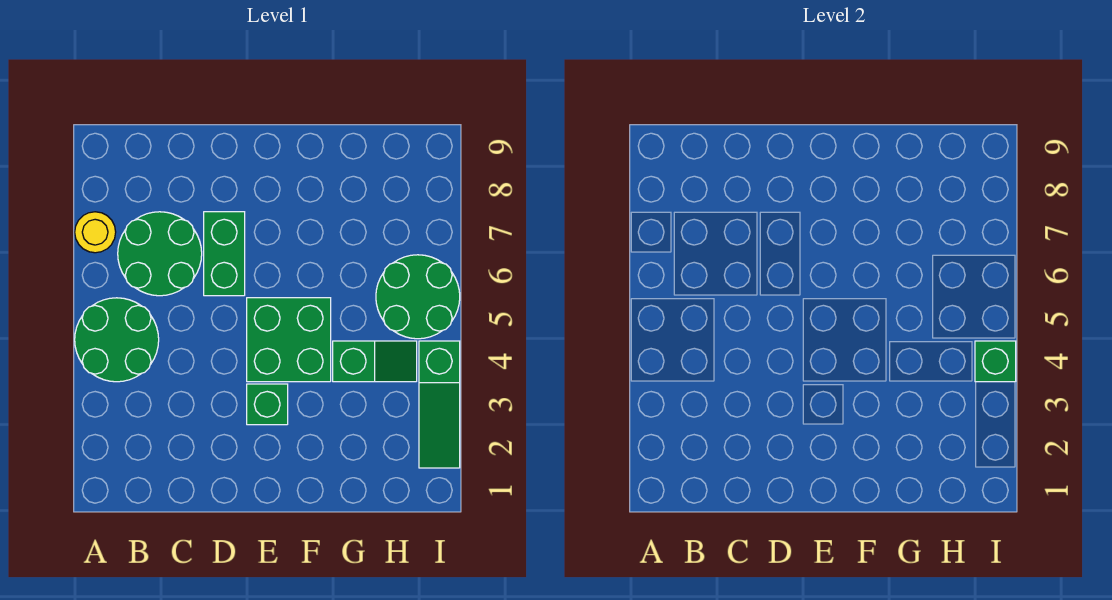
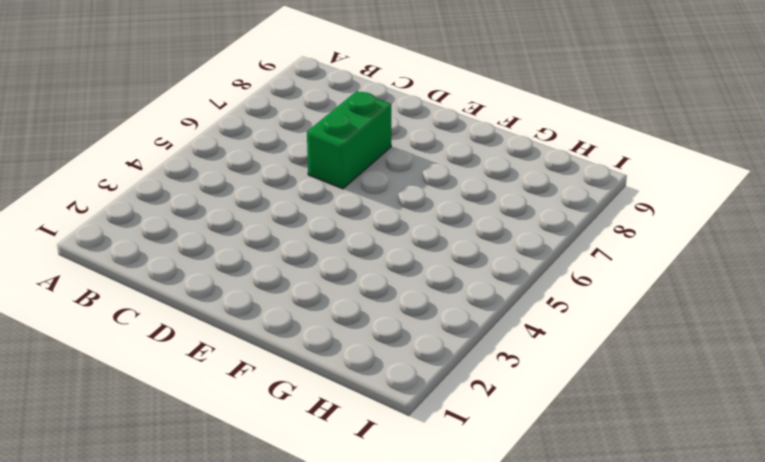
none -> green 2x2 round brick [75,298,159,382]
none -> yellow 1x1 round brick [75,212,116,253]

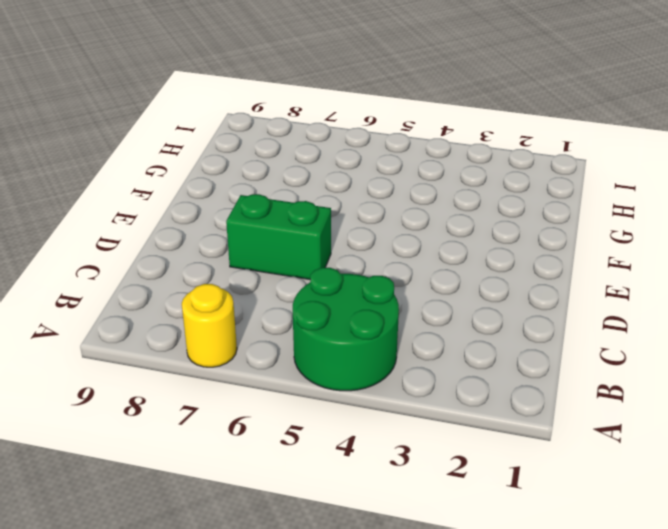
none -> green 2x2 round brick [118,212,202,296]
none -> green 1x1 brick [247,384,288,425]

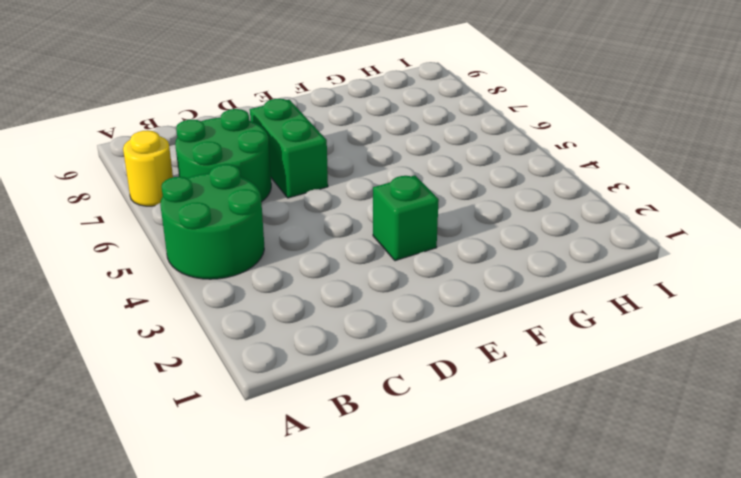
none -> green 2x2 brick [247,298,331,382]
none -> green 1x2 slope [333,341,417,382]

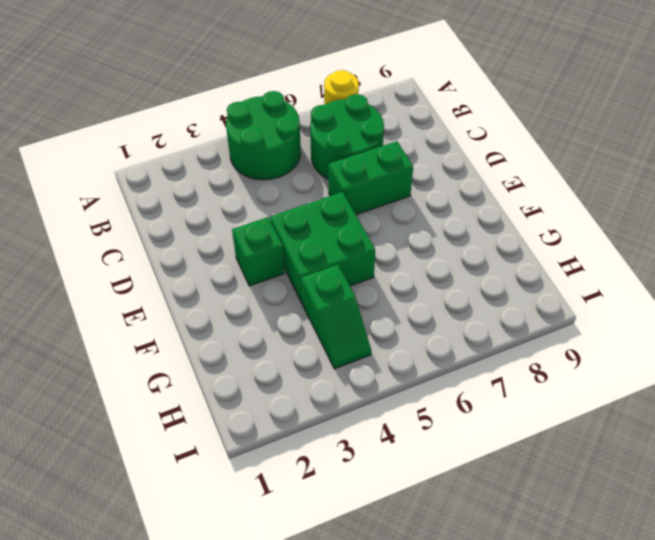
none -> green 2x2 round brick [376,255,460,339]
none -> green 1x3 slope [419,341,460,468]

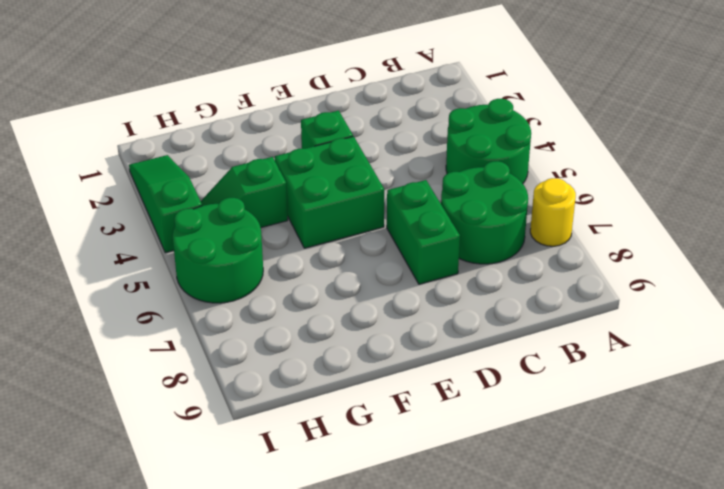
none -> green 1x1 brick [975,341,1016,382]

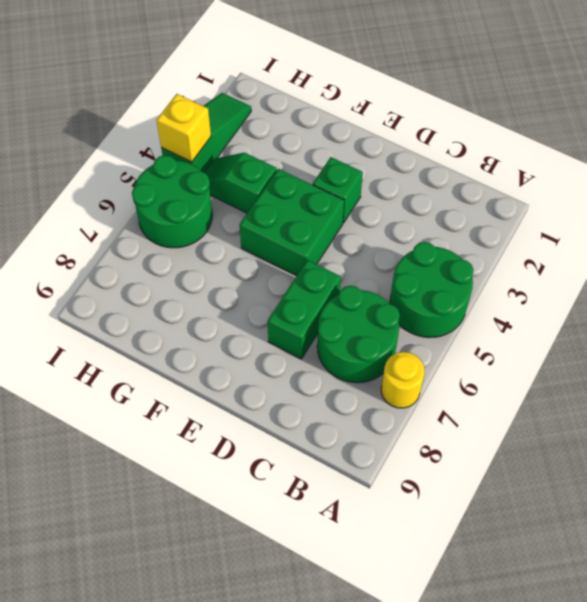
yellow 1x1 brick [157,94,211,162] -> green 1x1 brick [975,341,1016,382]

